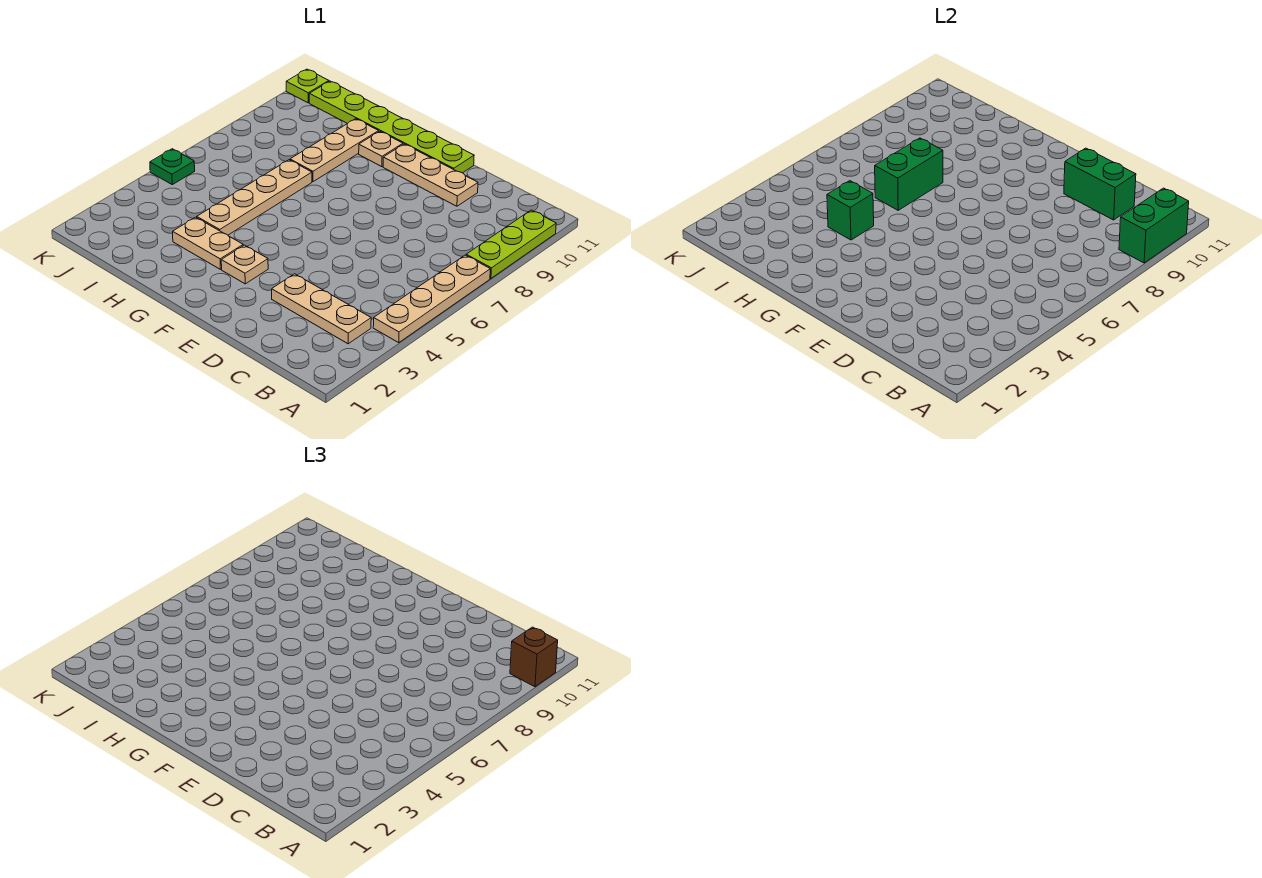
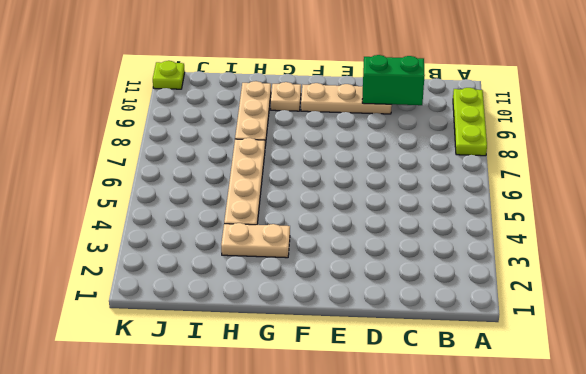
none -> tan 1x4 plate [373,255,490,342]
none -> tan 1x3 plate [272,274,371,344]
none -> lime 1x6 plate [309,81,474,173]

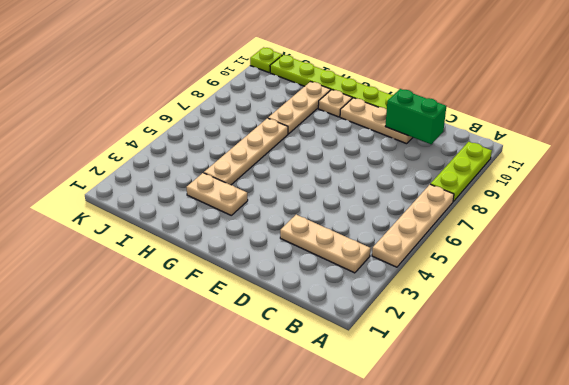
none -> tan 1x1 plate [221,245,268,284]
none -> green 1x1 plate [150,149,195,185]
none -> green 1x2 brick [1119,188,1189,263]

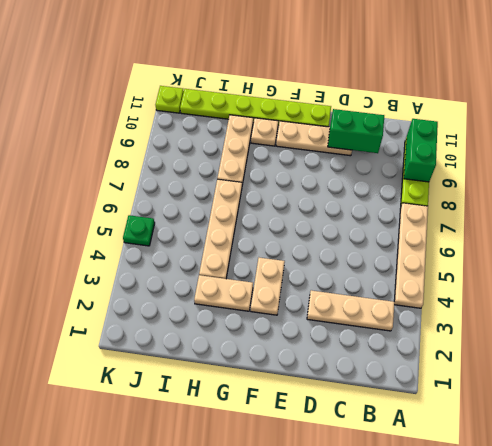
tan 1x2 plate [251,258,285,315] -> tan 1x1 plate [221,245,268,284]
none -> green 1x1 brick [827,181,874,240]
none -> green 1x2 brick [875,138,943,210]
none -> brown 1x1 brick [510,627,558,687]

